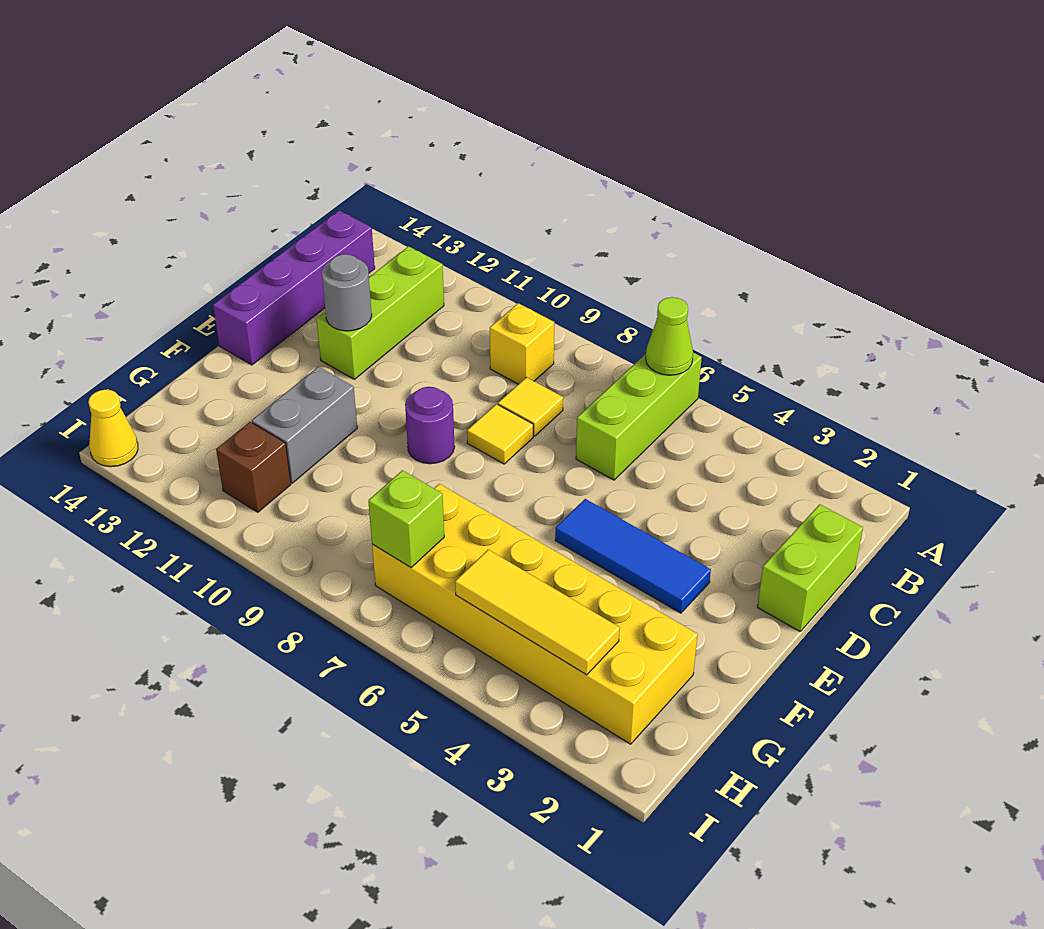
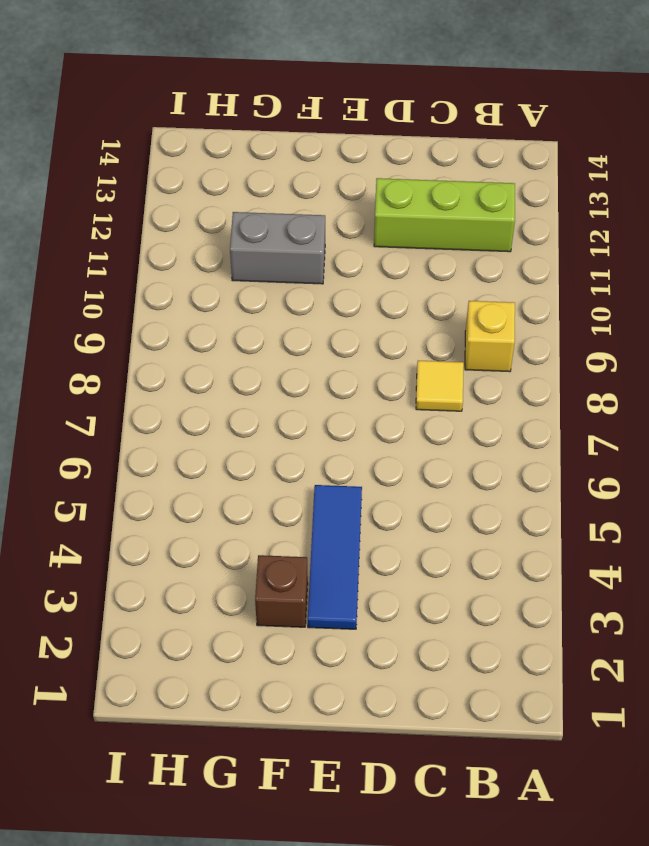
brown 1x1 brick [255,555,308,627] -> brown 1x1 brick moved to [216,422,291,512]
none -> lime 1x3 brick [576,353,702,480]
none -> purple 1x4 brick [213,210,375,365]
none -> lime 1x2 brick [757,504,863,631]

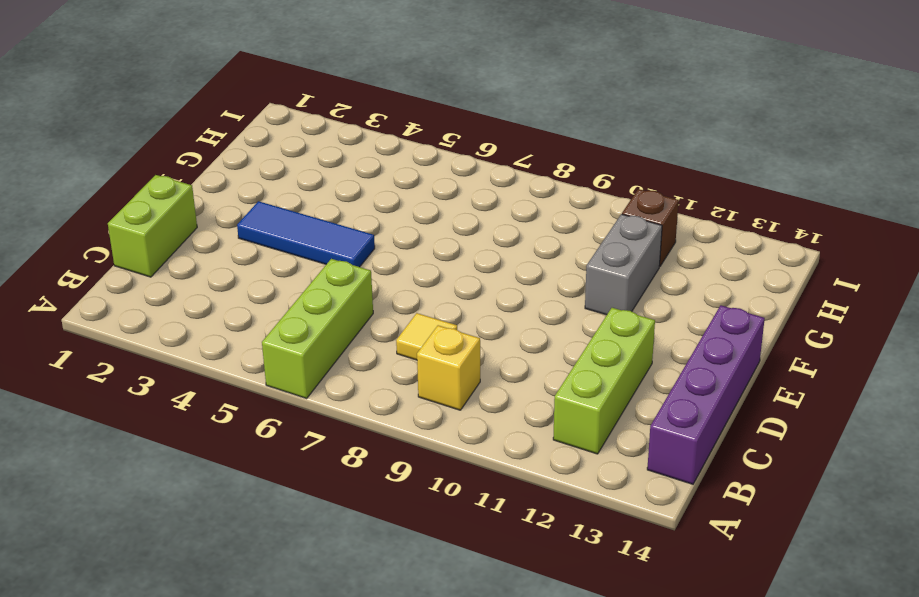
none -> yellow 1x1 tile [467,404,533,464]
none -> purple 1x1 round brick [405,387,455,464]
none -> yellow 2x6 brick [372,484,698,744]

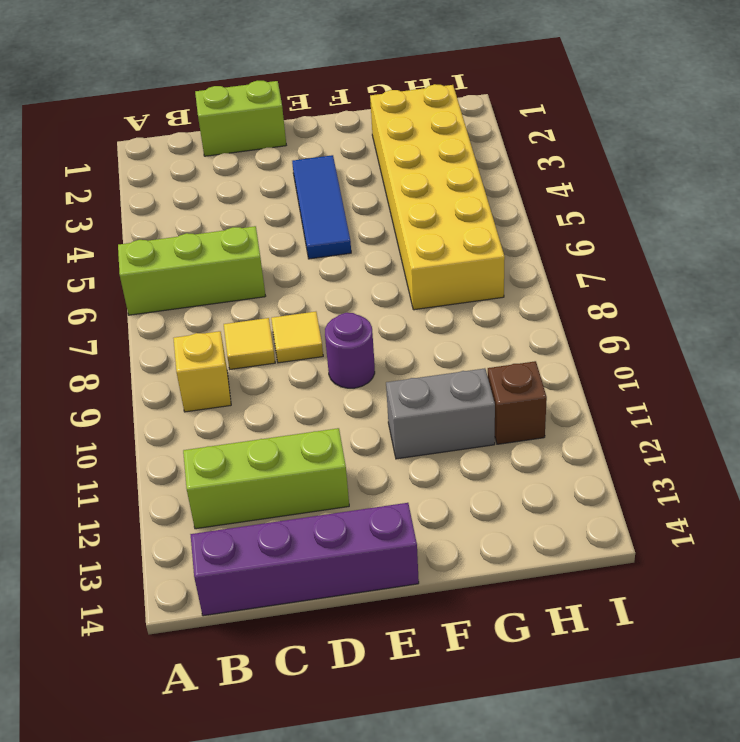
none -> yellow 1x1 cone [88,390,138,467]
none -> lime 1x1 cone [646,297,693,375]
none -> grey 1x1 round brick [322,254,372,331]

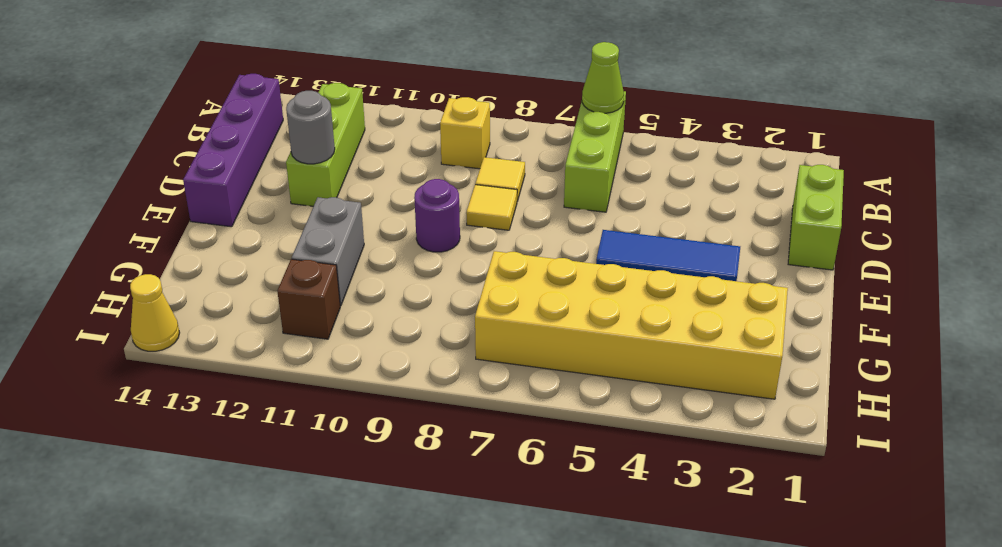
none -> yellow 1x3 tile [455,550,620,675]
none -> lime 1x1 brick [368,470,444,567]

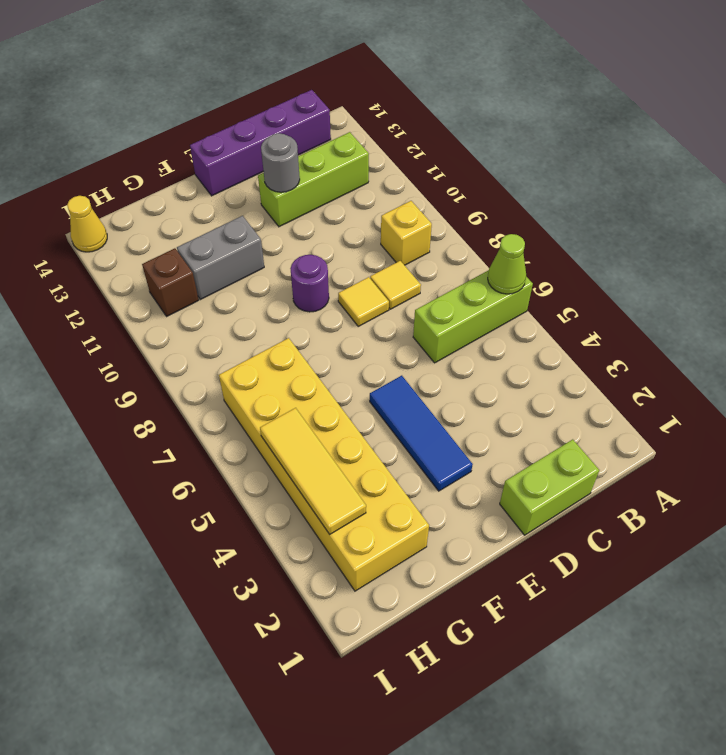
none -> lime 1x1 brick [368,470,444,567]

